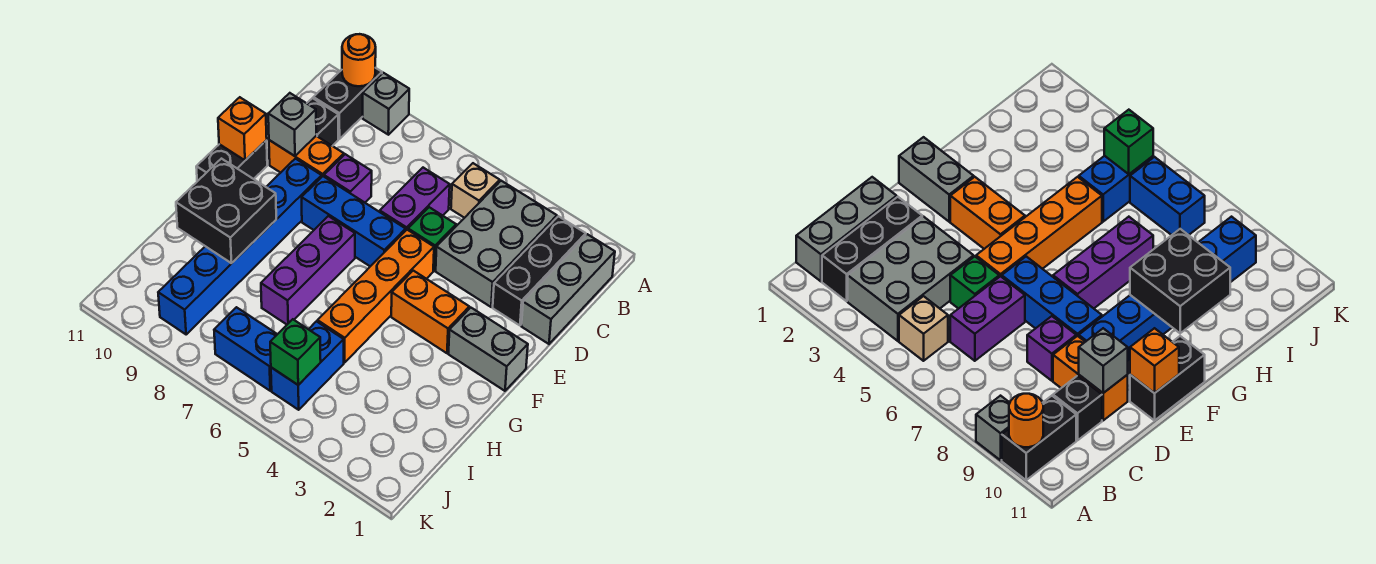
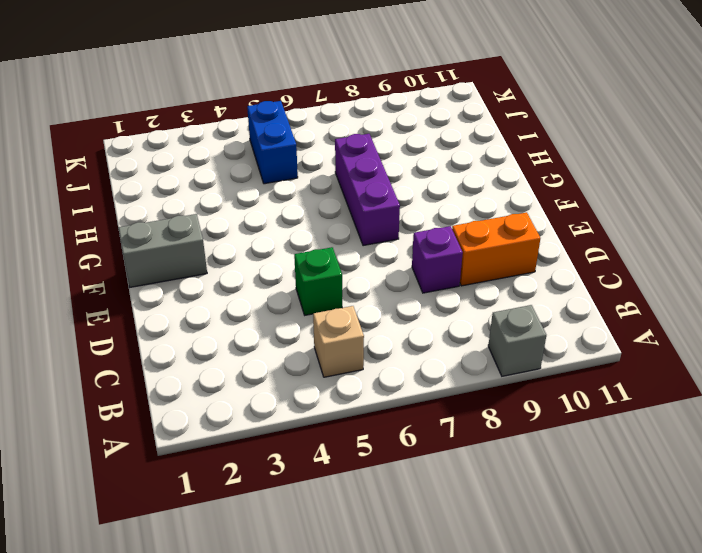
none -> black 1x2 brick [313,68,382,139]
none -> grey 1x3 brick [521,234,615,344]
none -> black 1x3 brick [493,216,586,325]

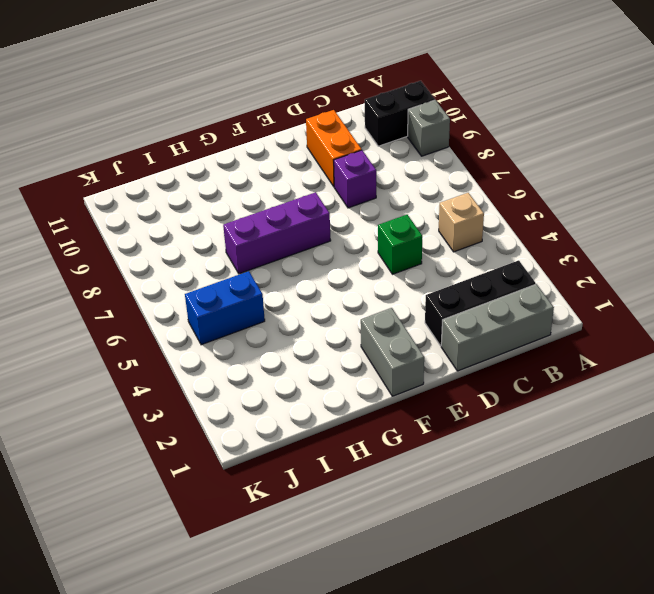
none -> grey 2x3 brick [436,181,557,307]
none -> purple 1x2 brick [380,168,450,230]
none -> black 1x1 brick [307,98,338,146]

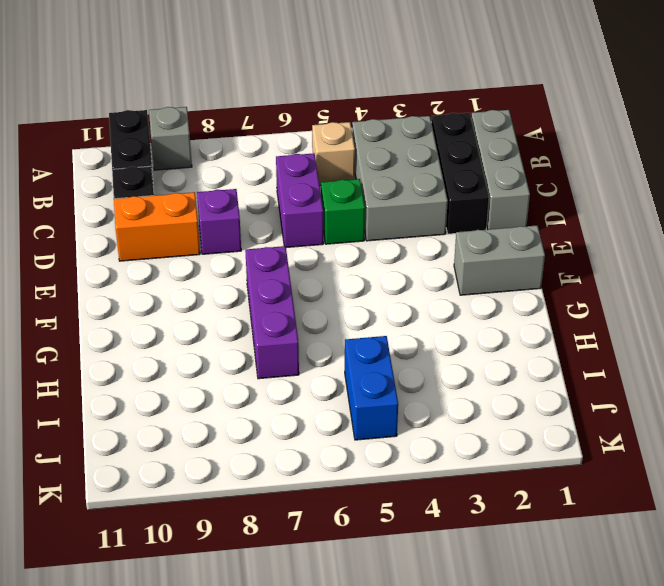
none -> orange 1x4 brick [318,230,434,362]
none -> blue 1x3 brick [302,176,406,266]
none -> blue 1x6 brick [158,159,322,334]

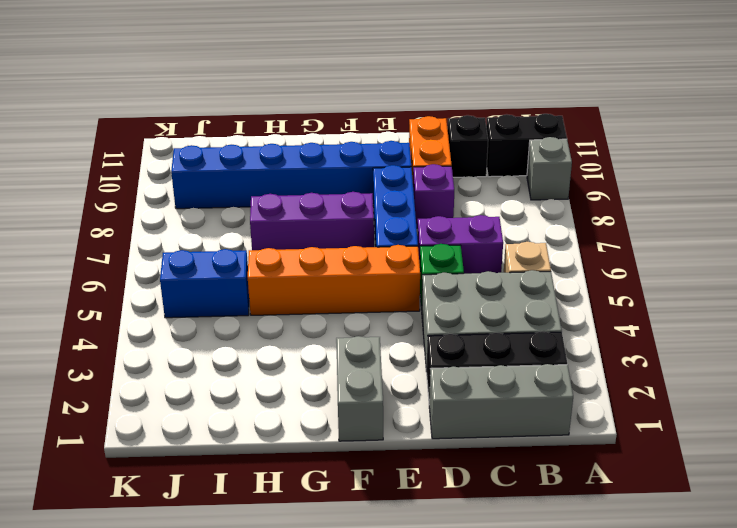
none -> black 1x2 brick [196,140,267,181]
none -> orange 1x2 brick [391,271,469,353]
none -> blue 1x2 brick [214,307,277,391]

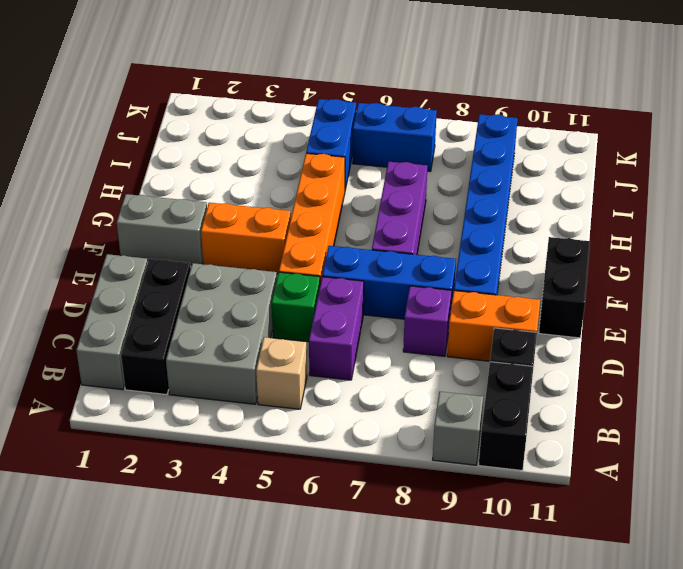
none -> orange 1x1 round brick [342,34,376,86]
none -> grey 1x1 brick [268,93,316,156]
none -> orange 1x1 brick [218,97,267,160]

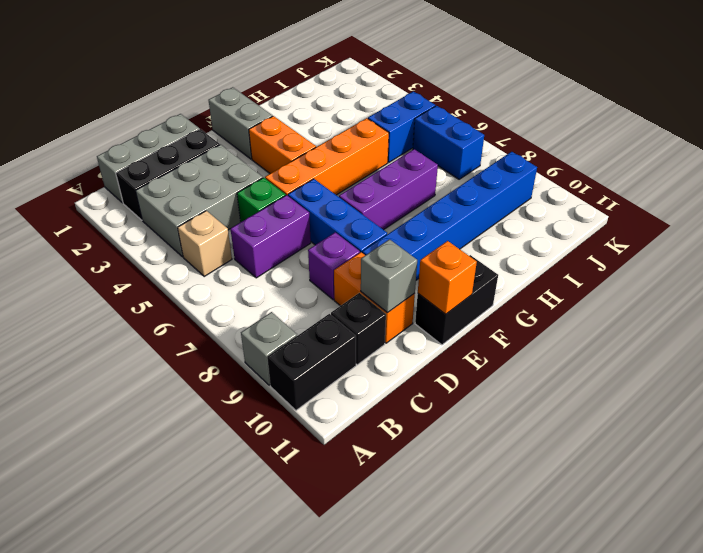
none -> orange 1x1 round brick [342,34,376,86]
none -> black 2x2 brick [176,159,276,263]
none -> green 1x1 brick [270,319,321,385]

